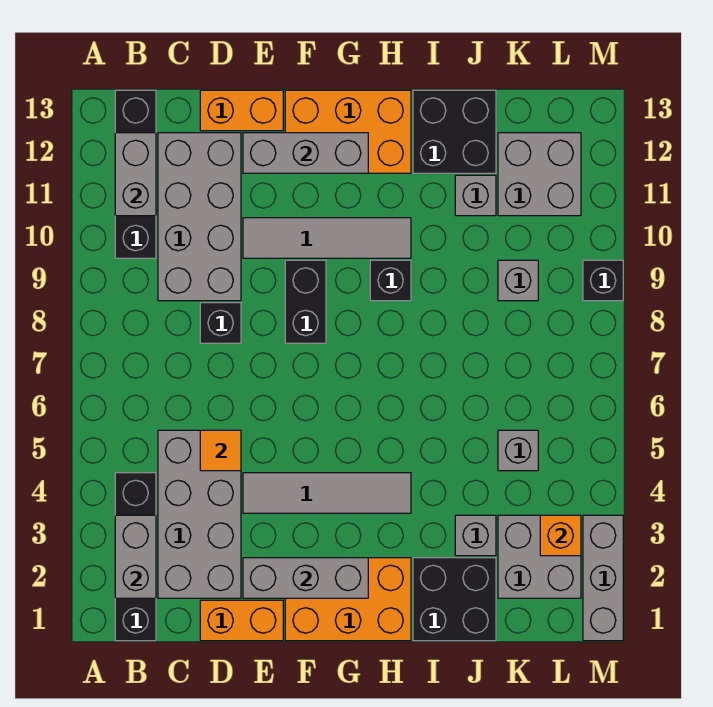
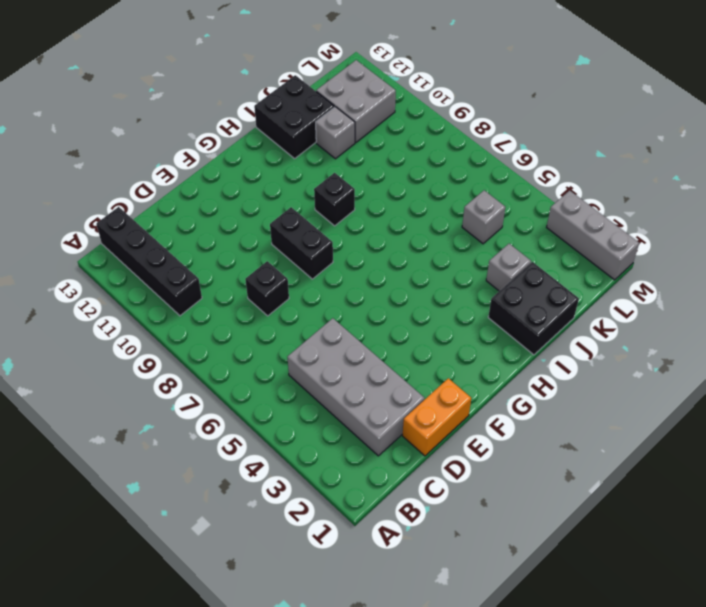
none -> black 1x4 brick [115,473,156,641]
none -> grey 2x4 brick [158,133,241,301]
none -> orange 1x2 brick [200,90,283,131]

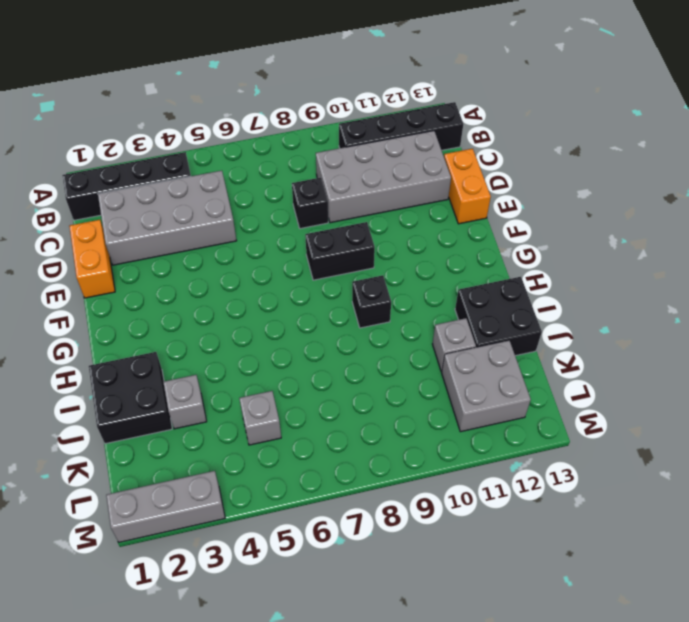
none -> grey 1x4 tile [243,473,411,513]
none -> grey 1x4 tile [243,218,411,258]
none -> orange 2x3 brick [285,558,411,641]

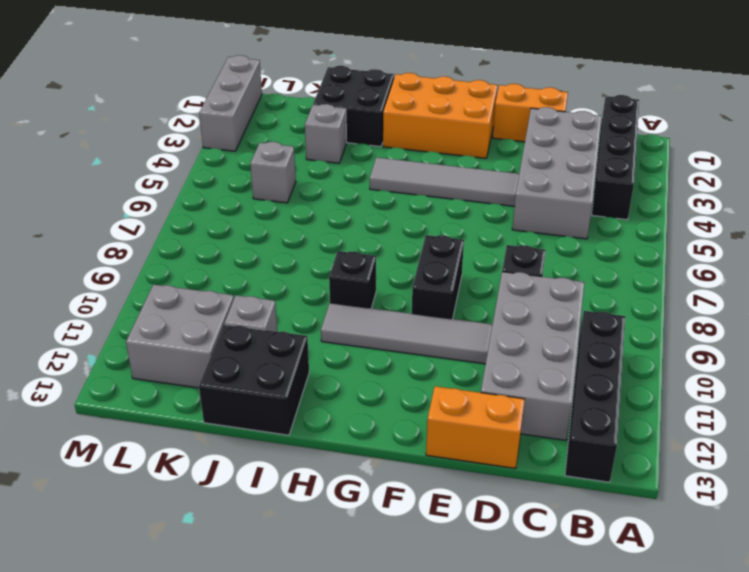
none -> orange 2x3 brick [285,90,411,173]
none -> grey 2x2 brick [498,515,581,598]
none -> grey 1x1 brick [498,260,538,301]

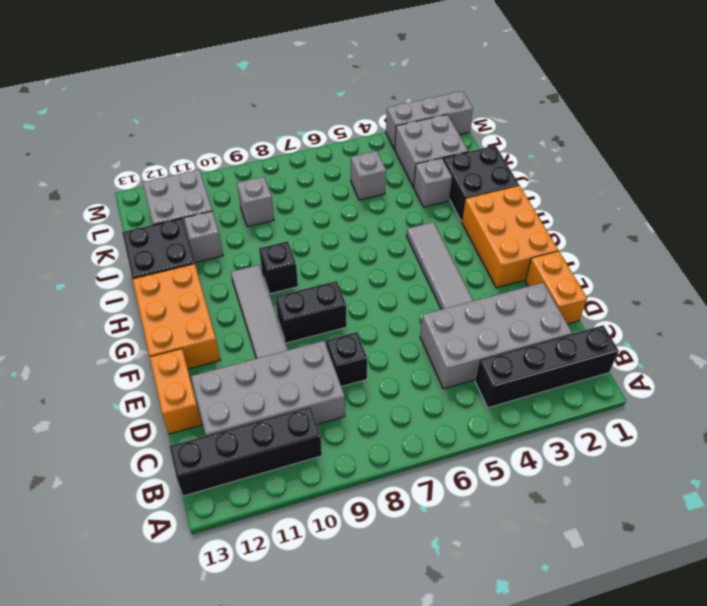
none -> black 1x1 brick [583,260,623,301]
none -> grey 1x2 brick [115,515,156,598]
none -> grey 1x2 brick [115,133,156,216]

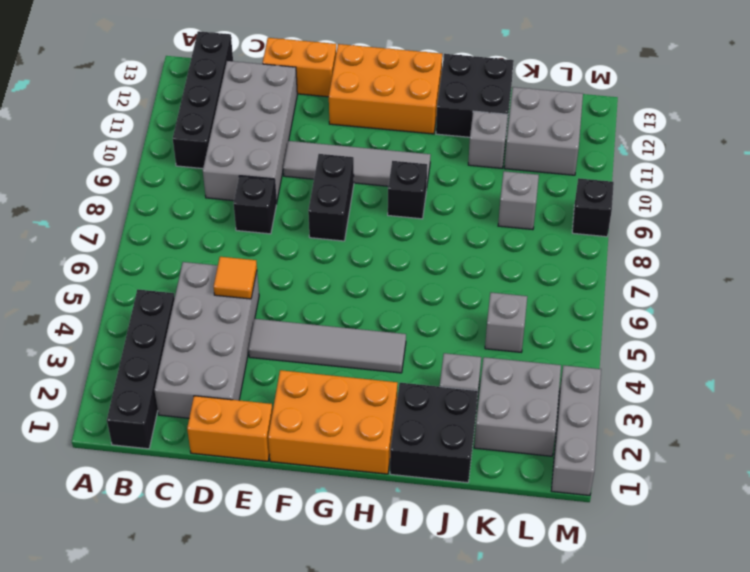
none -> grey 1x2 brick [115,515,156,598]
none -> grey 1x2 brick [115,133,156,216]
none -> grey 1x3 brick [243,558,368,598]

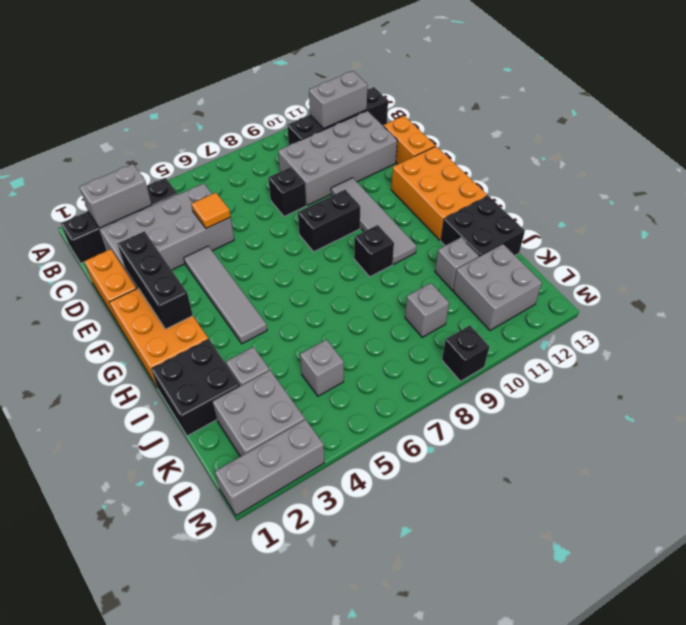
black 1x3 brick [117,231,193,329] -> grey 1x3 brick [243,558,368,598]
none -> grey 1x3 brick [243,133,368,173]
none -> orange 1x1 brick [540,515,581,556]

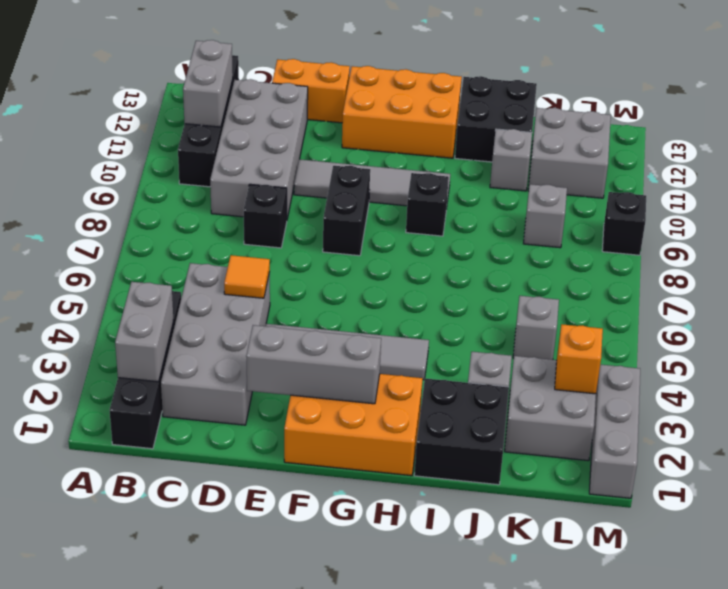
none -> orange 1x2 brick [200,600,283,641]
none -> grey 1x3 brick [243,133,368,173]

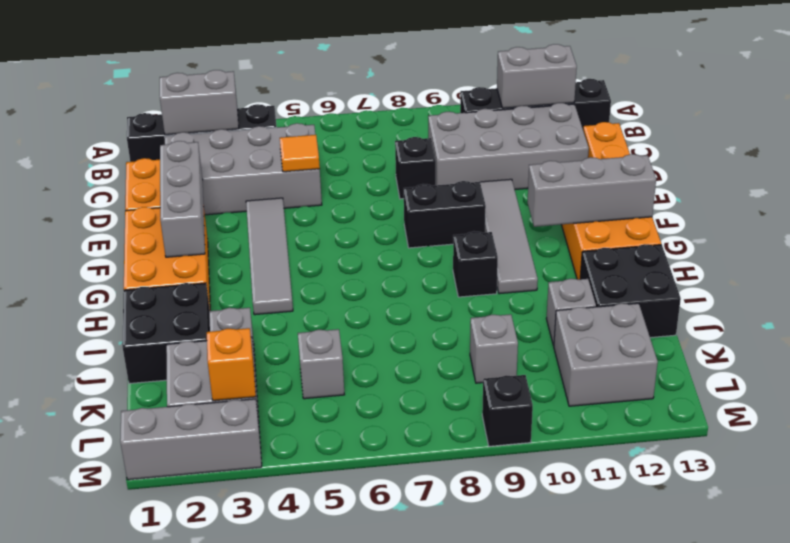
grey 1x3 brick [527,154,656,227] -> grey 1x3 brick turned to [243,133,368,173]

